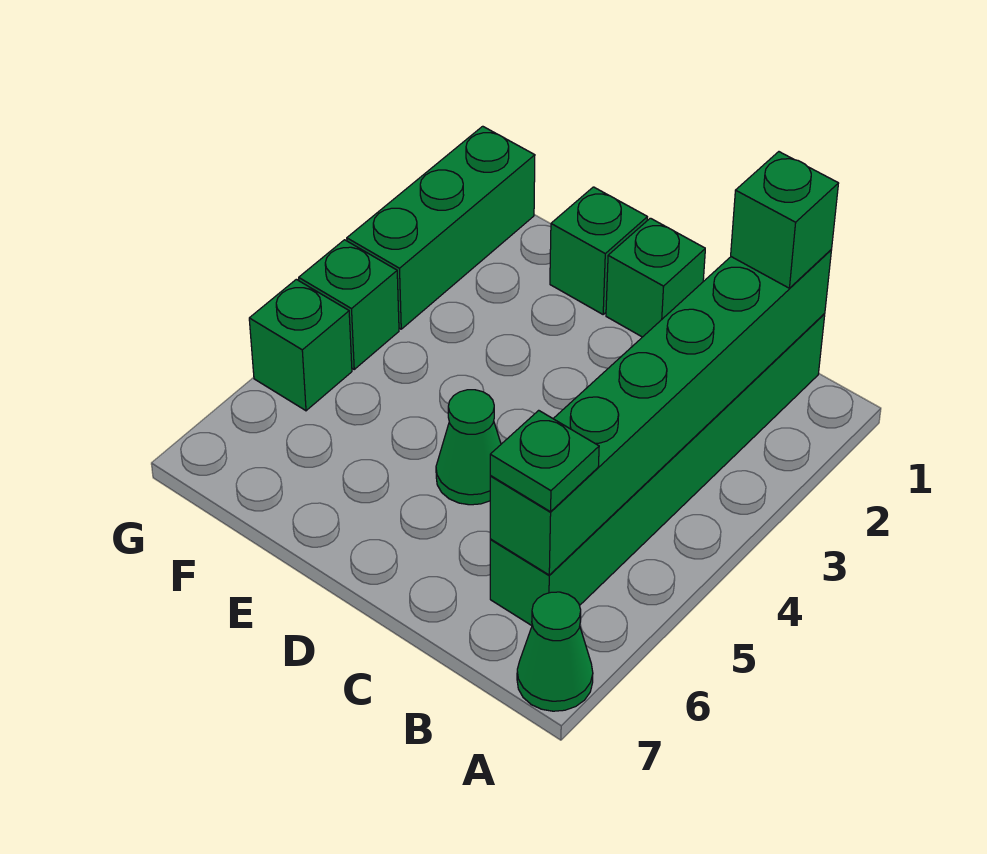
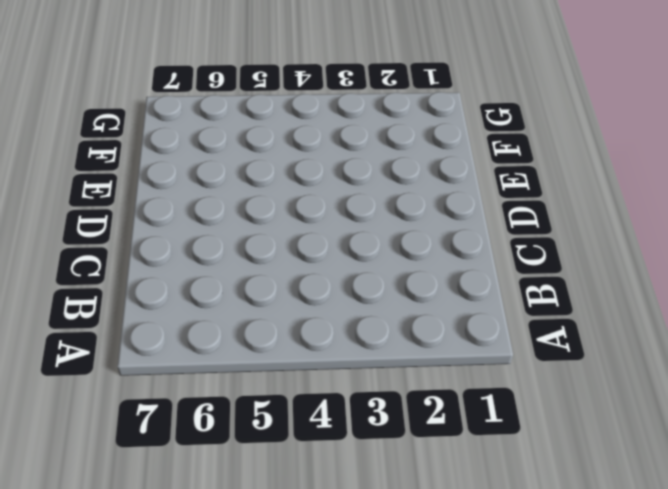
none -> green 1x1 cone [517,592,593,711]
none -> green 1x6 brick [490,314,825,626]

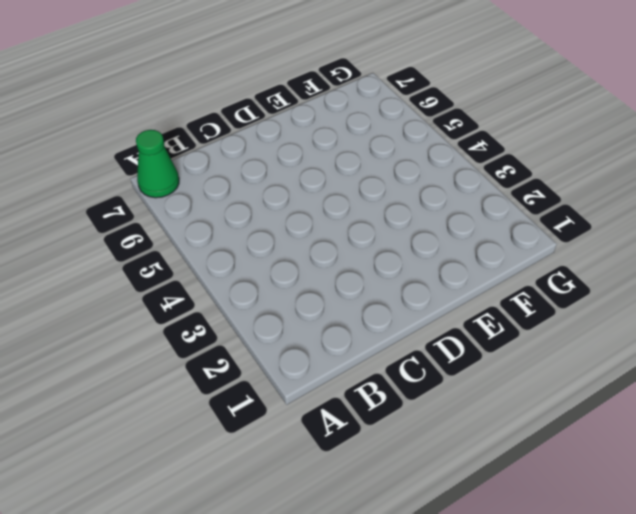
none -> green 1x6 brick [490,314,825,626]
none -> green 1x1 brick [606,218,705,337]

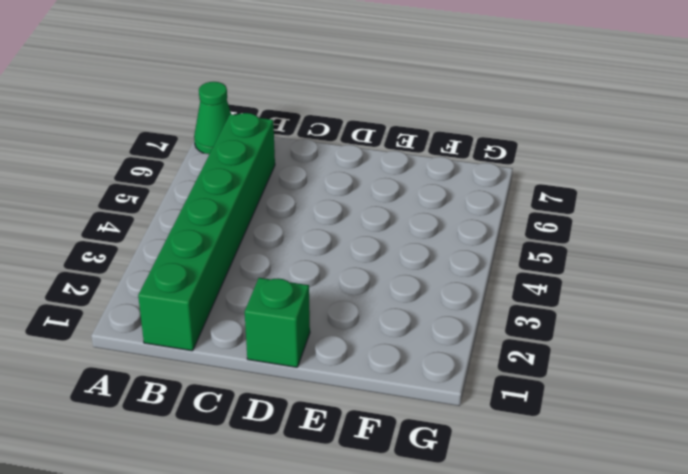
none -> green 1x1 cone [436,390,501,505]
none -> green 1x1 brick [550,187,647,314]

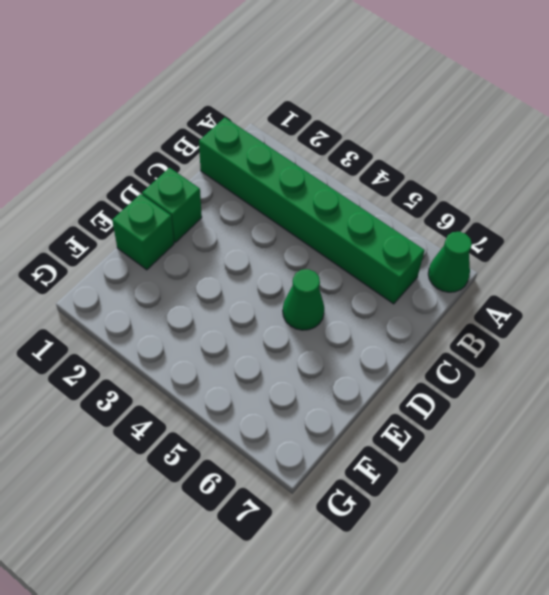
none -> green 1x3 brick [347,126,535,329]
none -> green 1x1 brick [299,240,399,369]

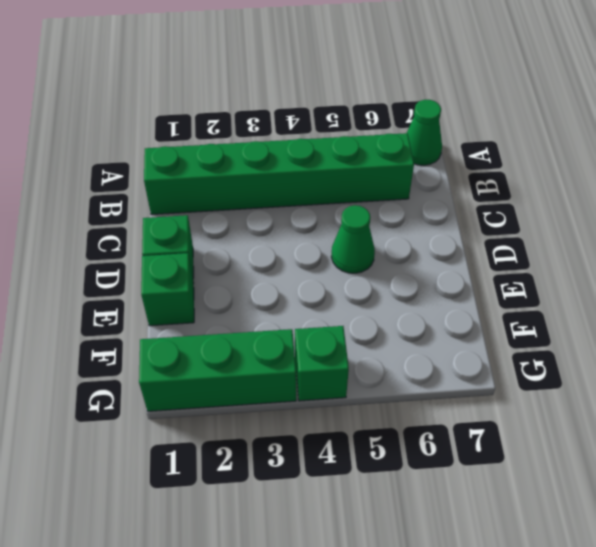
none -> green 1x1 brick [249,279,352,411]
none -> green 1x6 brick [490,250,831,575]

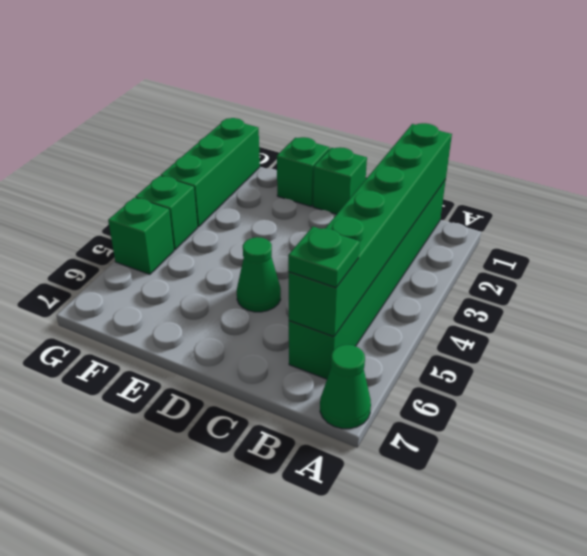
none -> green 1x1 brick [731,152,839,288]

